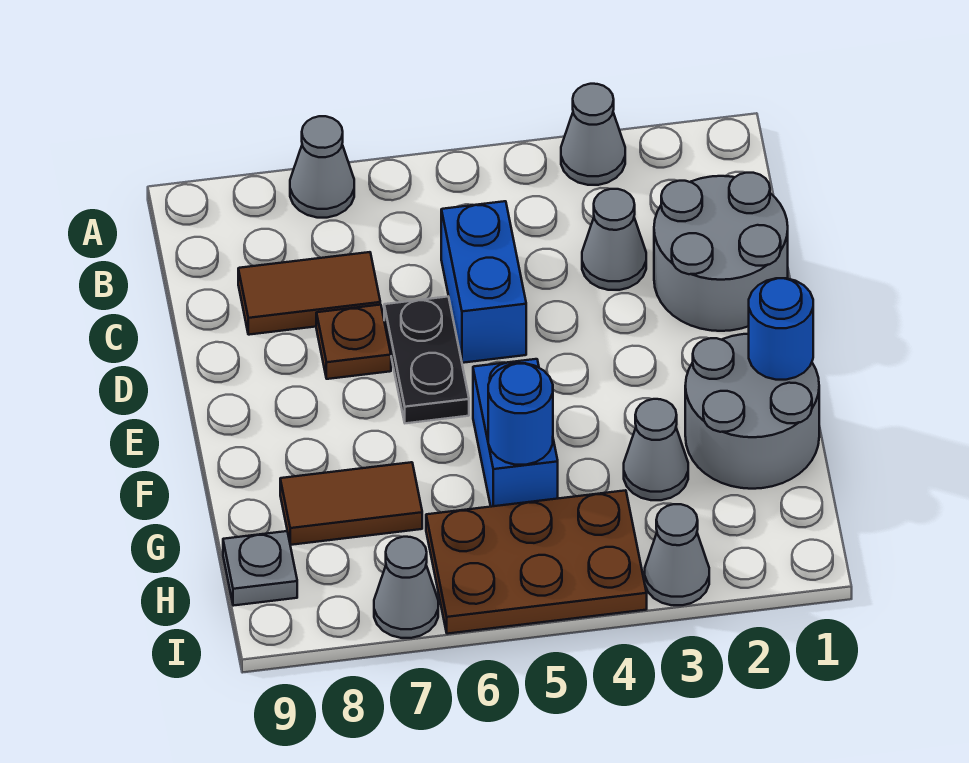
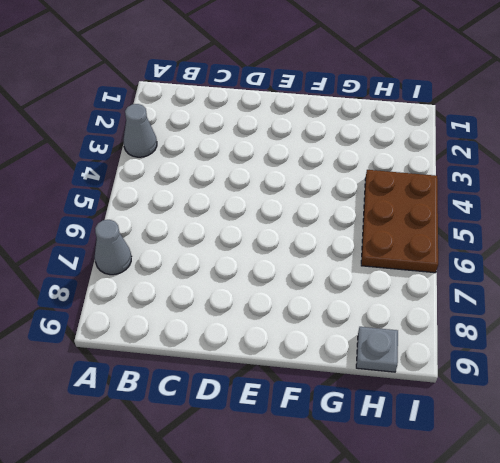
none -> grey 2x2 round brick [654,173,788,331]
none -> grey 1x1 cone [582,189,646,290]
none -> blue 1x2 brick [441,201,526,363]

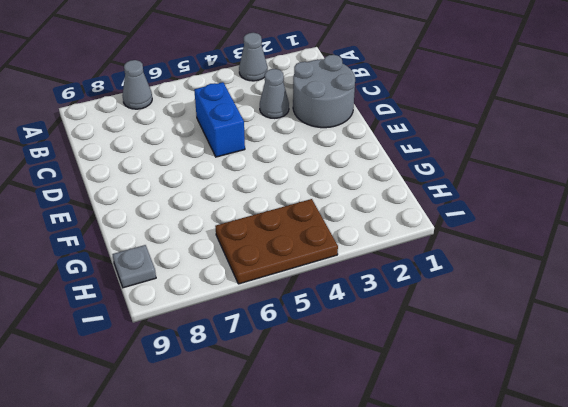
none -> brown 1x2 tile [238,252,380,335]
none -> black 1x2 plate [384,296,469,423]
none -> brown 1x1 plate [316,305,391,379]

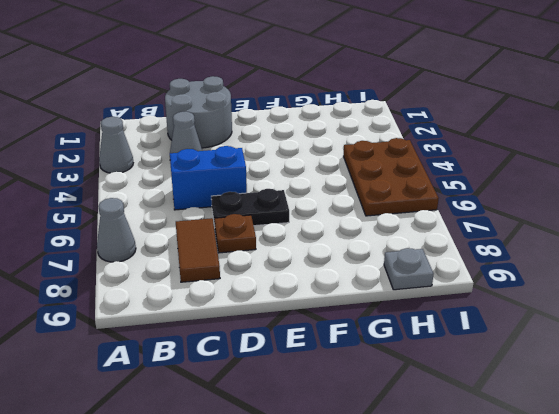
none -> grey 2x2 round brick [685,334,819,489]
none -> blue 1x2 brick [473,359,558,507]
none -> grey 1x1 cone [624,399,688,500]

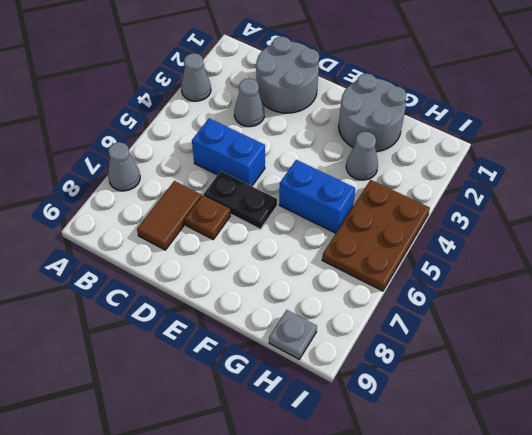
none -> brown 1x2 tile [280,462,422,545]
none -> grey 1x1 cone [645,504,709,605]
none -> grey 1x1 cone [374,537,438,638]

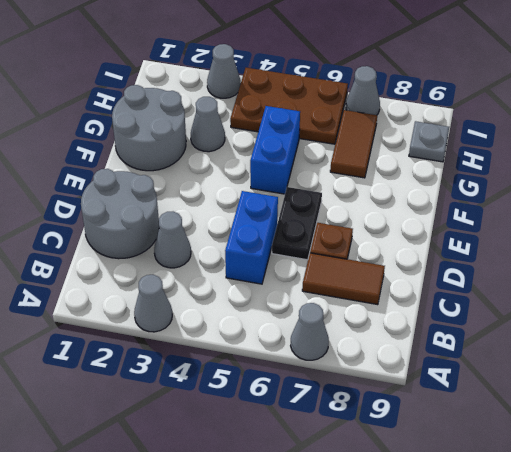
brown 1x2 tile [330,110,377,178] -> brown 1x2 tile turned to [280,462,422,545]
none -> blue 1x1 round brick [749,278,813,380]
none -> blue 1x1 round brick [488,363,553,465]

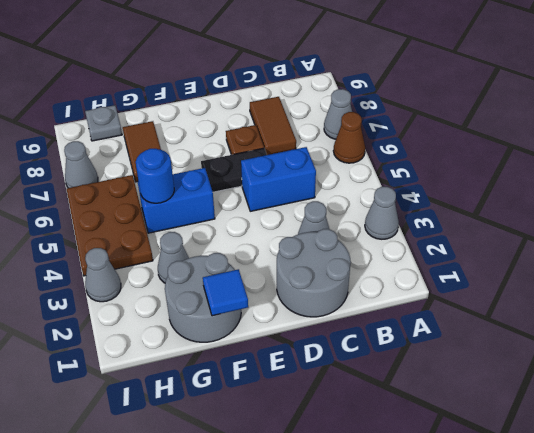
brown 1x1 cone [333,112,365,163] -> none
blue 1x1 tile [203,269,248,316] -> blue 1x1 round brick [749,278,813,380]

